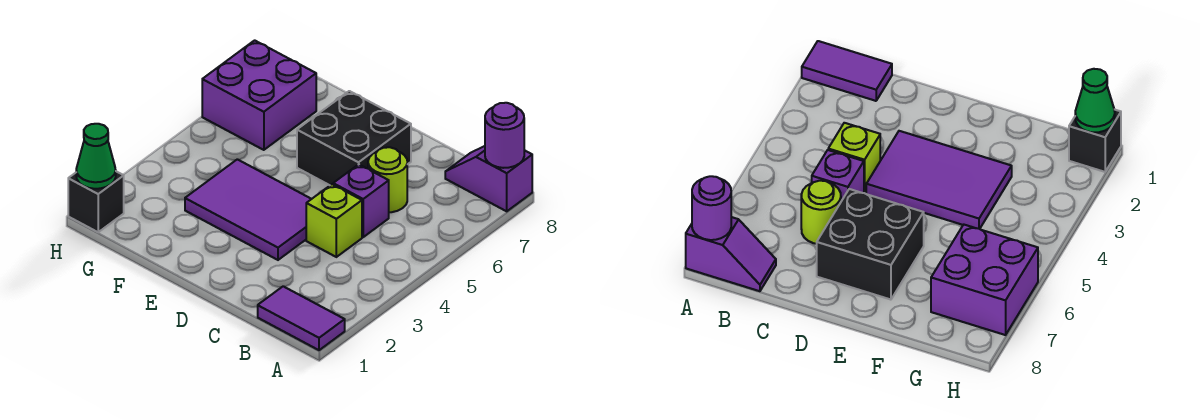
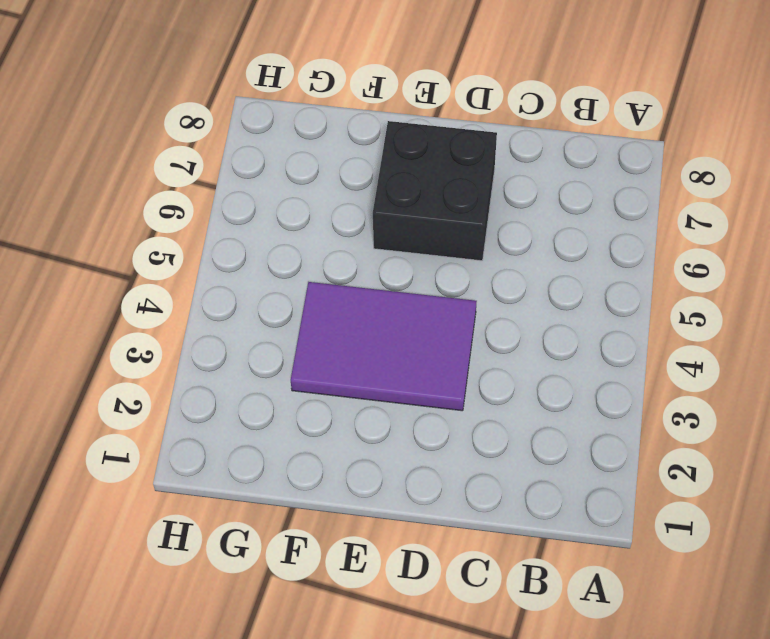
none -> purple 1x2 tile [258,286,345,350]
none -> purple 1x2 slope [445,146,532,211]

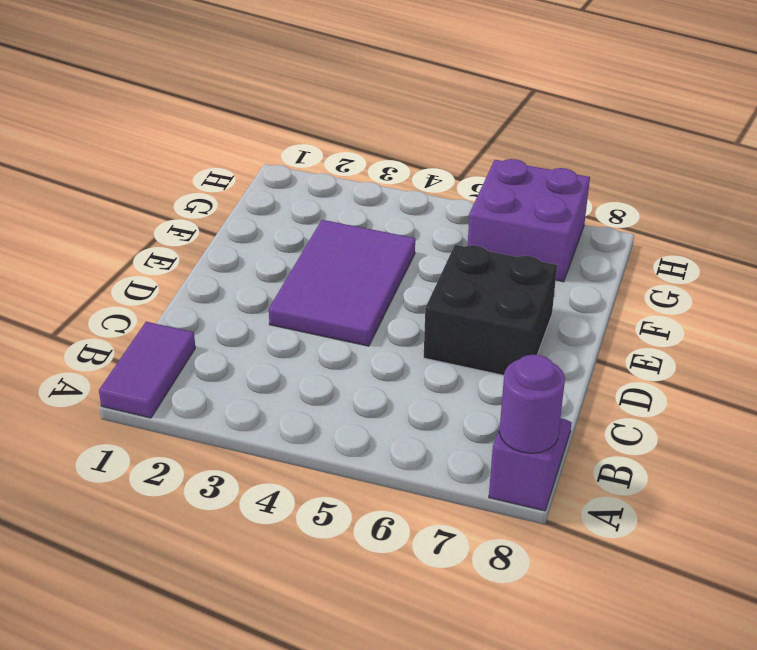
none -> lime 1x1 brick [306,184,362,257]
none -> purple 1x1 brick [333,164,389,237]

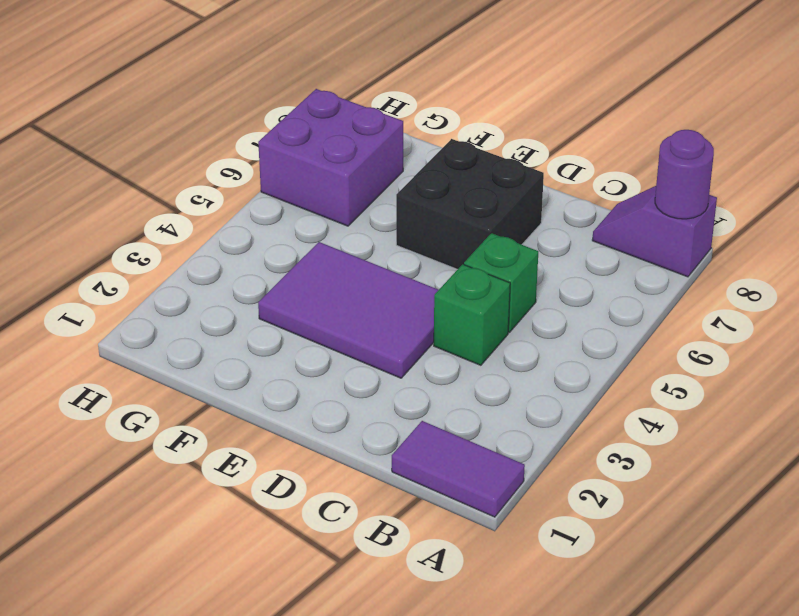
green 1x1 brick [434,264,510,365] -> lime 1x1 brick [306,184,362,257]
green 1x1 brick [464,233,538,332] -> purple 1x1 brick [333,164,389,237]
none -> lime 1x1 round brick [368,147,407,212]
none -> black 1x1 brick [68,171,124,232]

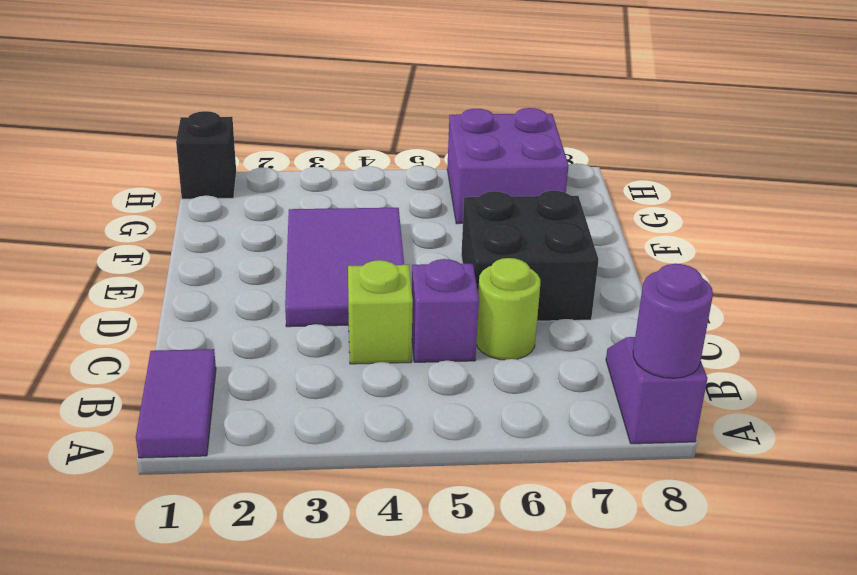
none -> green 1x1 cone [76,124,116,189]

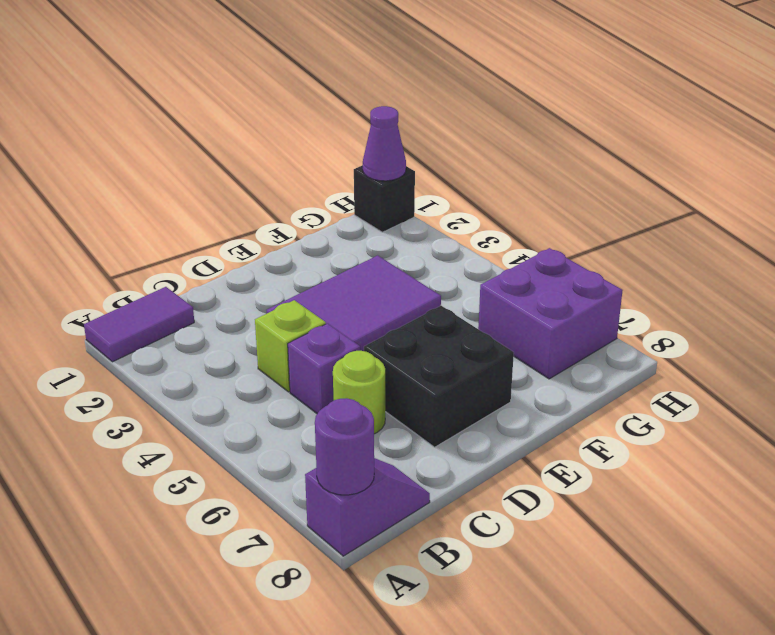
purple 1x1 cone [363,106,406,181] -> green 1x1 cone [76,124,116,189]

